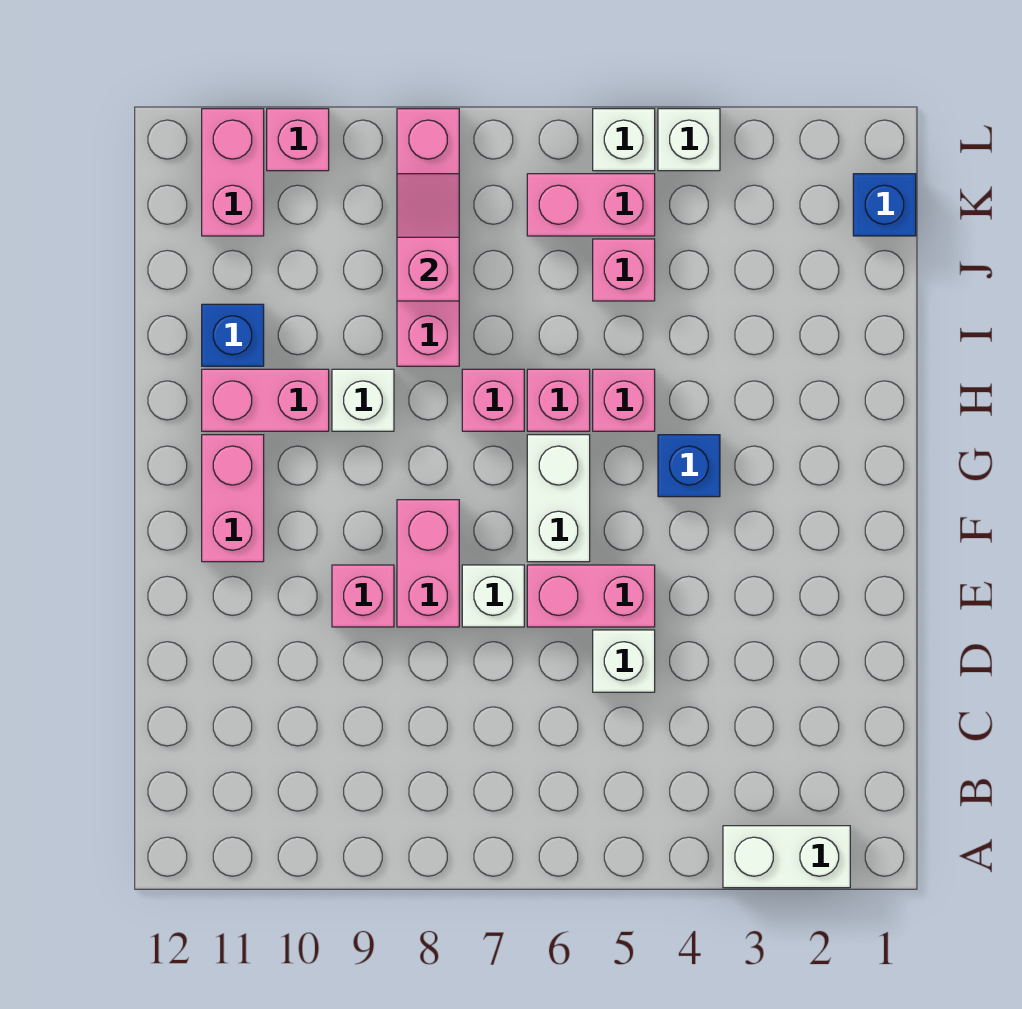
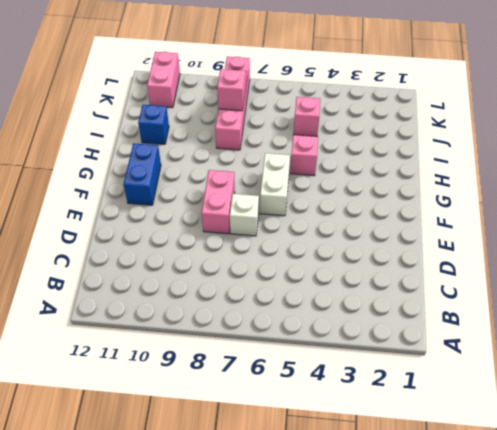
blue 1x2 brick [124,143,161,205] -> pink 1x2 brick [202,435,264,562]
none -> white 1x2 brick [723,826,850,888]
none -> white 1x1 brick [593,630,655,692]
none -> pink 1x2 brick [527,565,655,627]

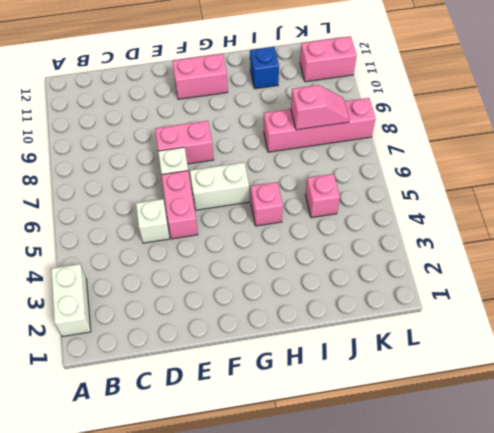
none -> pink 1x1 brick [332,565,394,627]
none -> blue 1x1 brick [658,435,720,497]
none -> pink 1x1 brick [527,369,590,431]

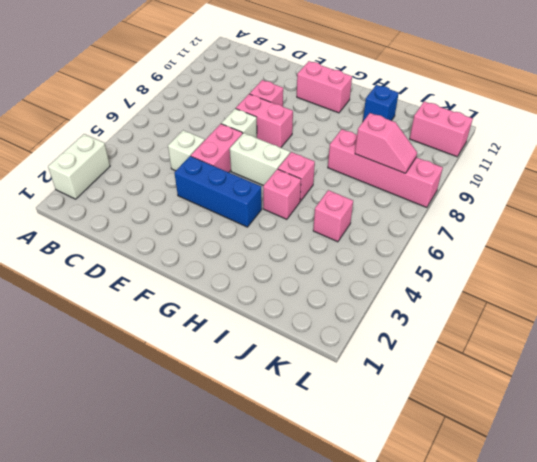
blue 1x3 brick [174,156,262,227] -> blue 1x1 brick [658,435,720,497]
none -> pink 1x1 brick [462,369,524,431]
none -> white 1x1 brick [332,369,394,431]
none -> pink 1x2 brick [202,369,329,431]

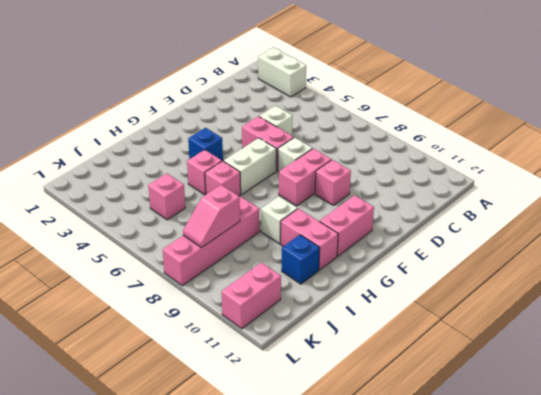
none -> pink 1x1 brick [462,369,524,431]
none -> blue 1x1 brick [853,174,916,236]
none -> pink 1x2 brick [527,174,655,236]

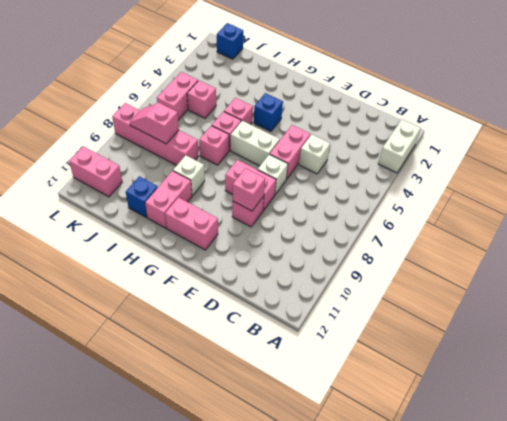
pink 1x1 brick [233,168,265,211] -> pink 1x1 brick moved to [267,109,329,171]
none -> white 1x1 brick [658,109,720,171]
none -> white 1x1 brick [593,109,655,171]

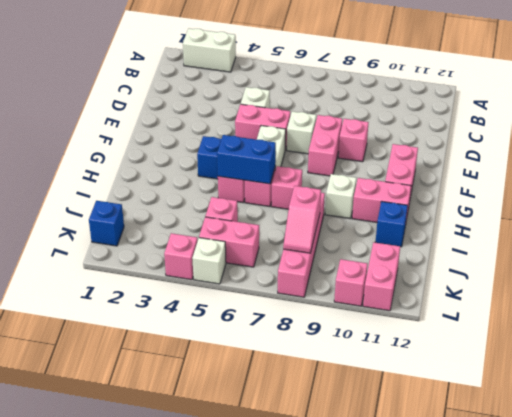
blue 1x2 brick [217,135,276,184] -> none
pink 1x1 brick [164,233,198,280] -> white 1x1 brick [658,109,720,171]

